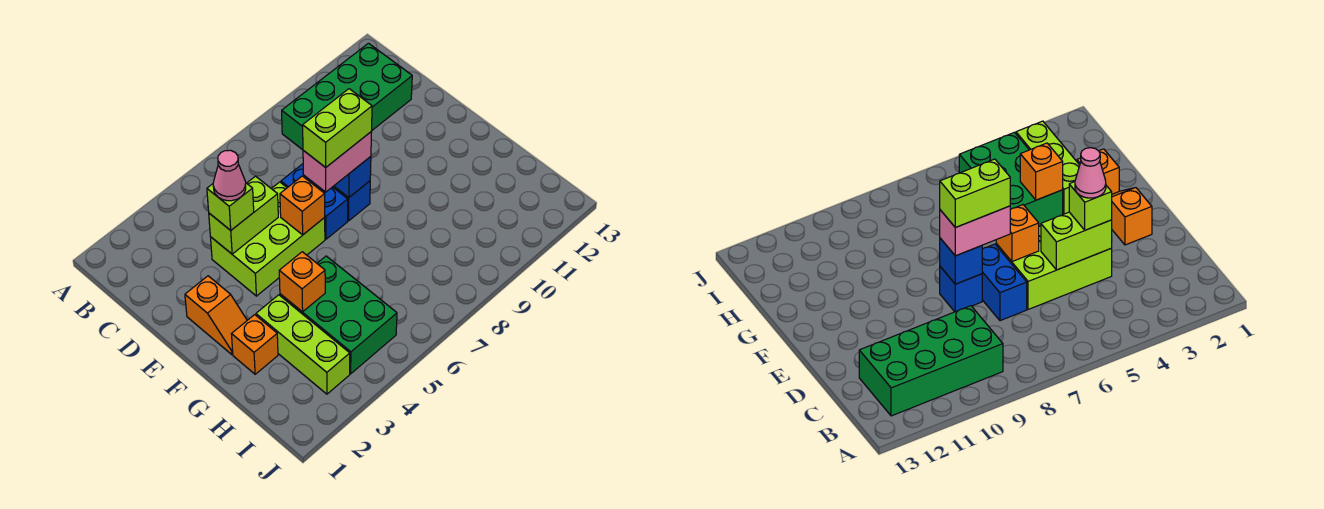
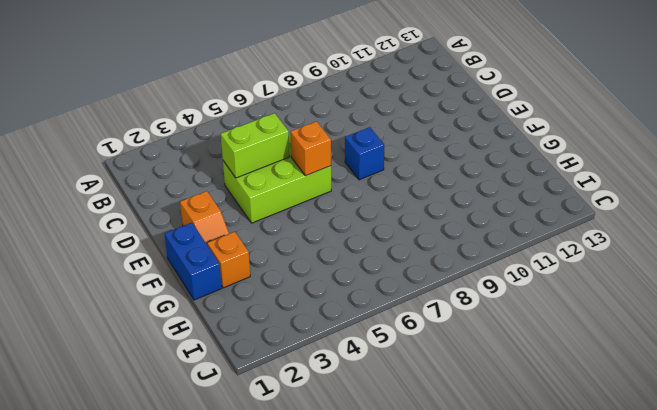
blue 1x2 brick [164,223,222,300] -> blue 1x2 brick moved to [281,164,348,239]
none -> green 2x4 brick [282,43,412,150]
none -> lime 1x3 brick [256,295,350,394]
none -> green 2x3 brick [280,256,397,374]

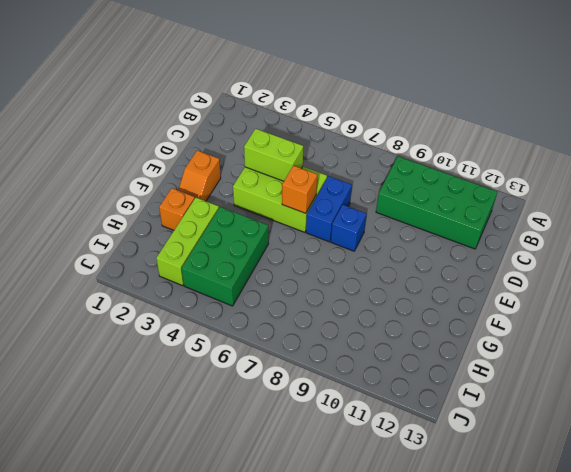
none -> blue 1x1 brick [334,157,371,198]
none -> orange 1x1 brick [279,252,325,312]
none -> lime 1x1 brick [207,183,254,230]

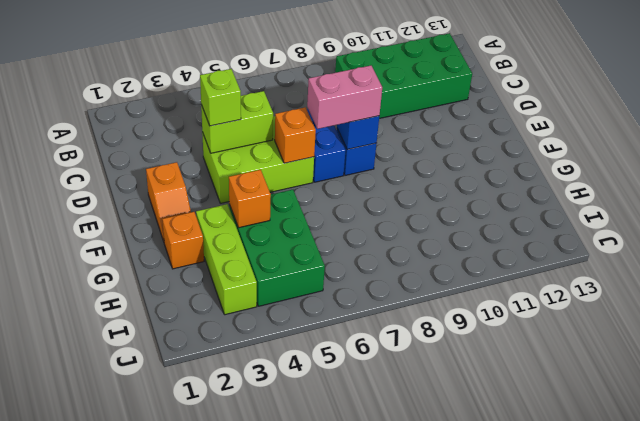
none -> pink 1x1 cone [213,150,246,201]
none -> lime 1x2 brick [303,89,372,167]

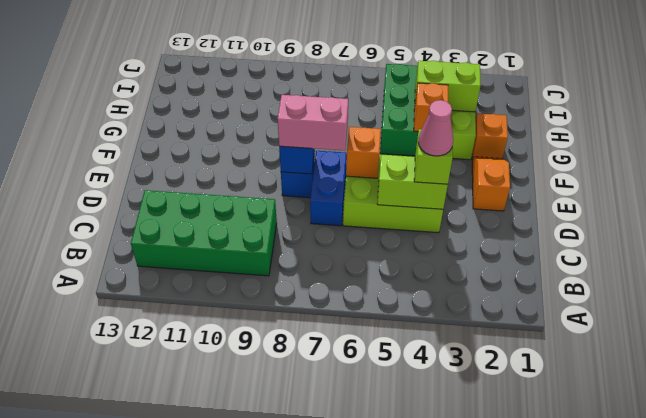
lime 1x2 brick [415,61,481,112] -> lime 1x2 brick moved to [303,89,372,167]

